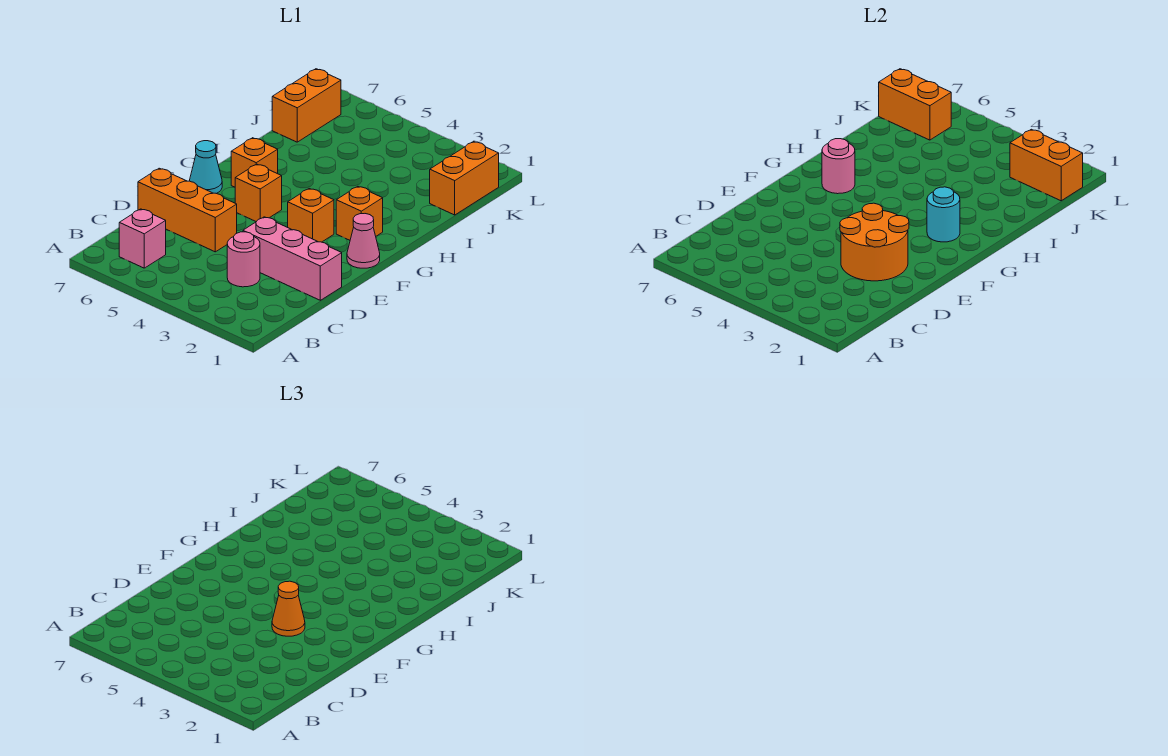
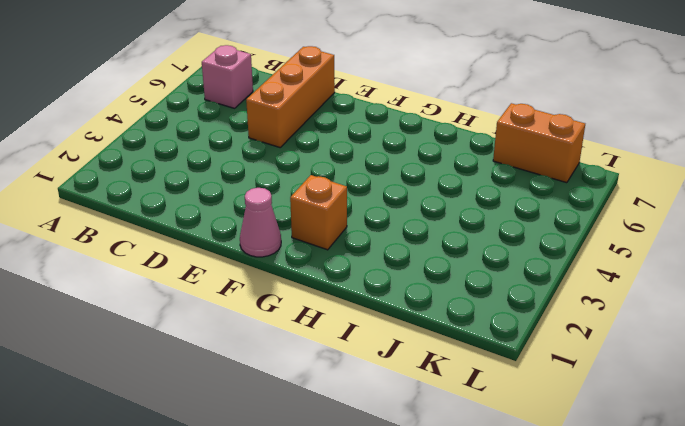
none -> pink 1x1 round brick [227,232,260,287]
none -> pink 1x3 brick [243,217,342,300]
none -> orange 1x1 brick [288,189,334,242]

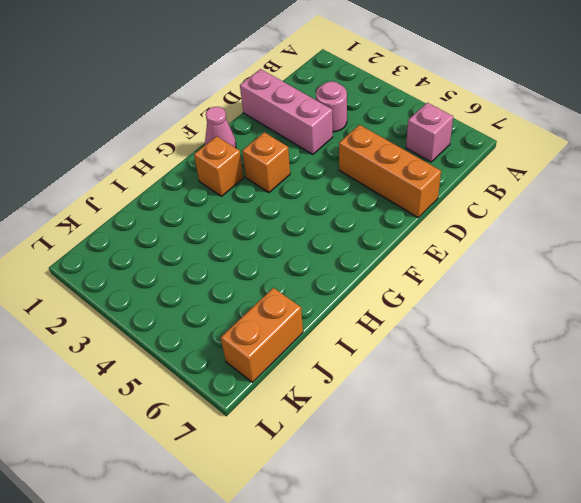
none -> orange 1x1 brick [235,164,282,222]
none -> cyan 1x1 cone [190,141,222,194]
none -> orange 1x1 brick [231,138,278,187]

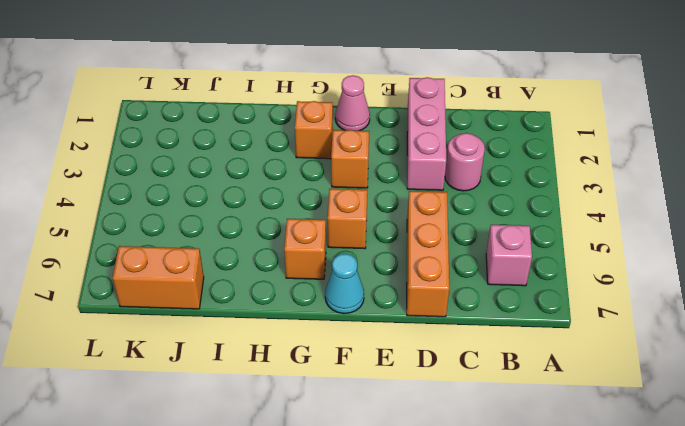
none -> orange 1x2 brick [430,142,499,215]
none -> orange 2x2 round brick [840,203,909,281]
none -> cyan 1x1 round brick [927,187,960,242]

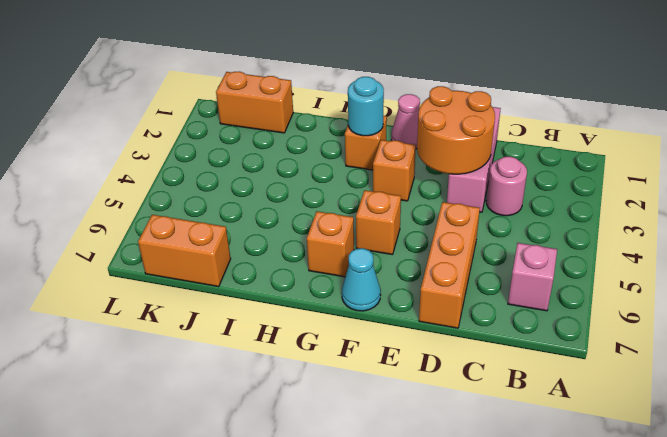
none -> pink 1x1 round brick [822,139,855,194]
none -> orange 1x2 brick [1010,129,1083,201]
none -> orange 1x2 brick [879,69,951,140]

